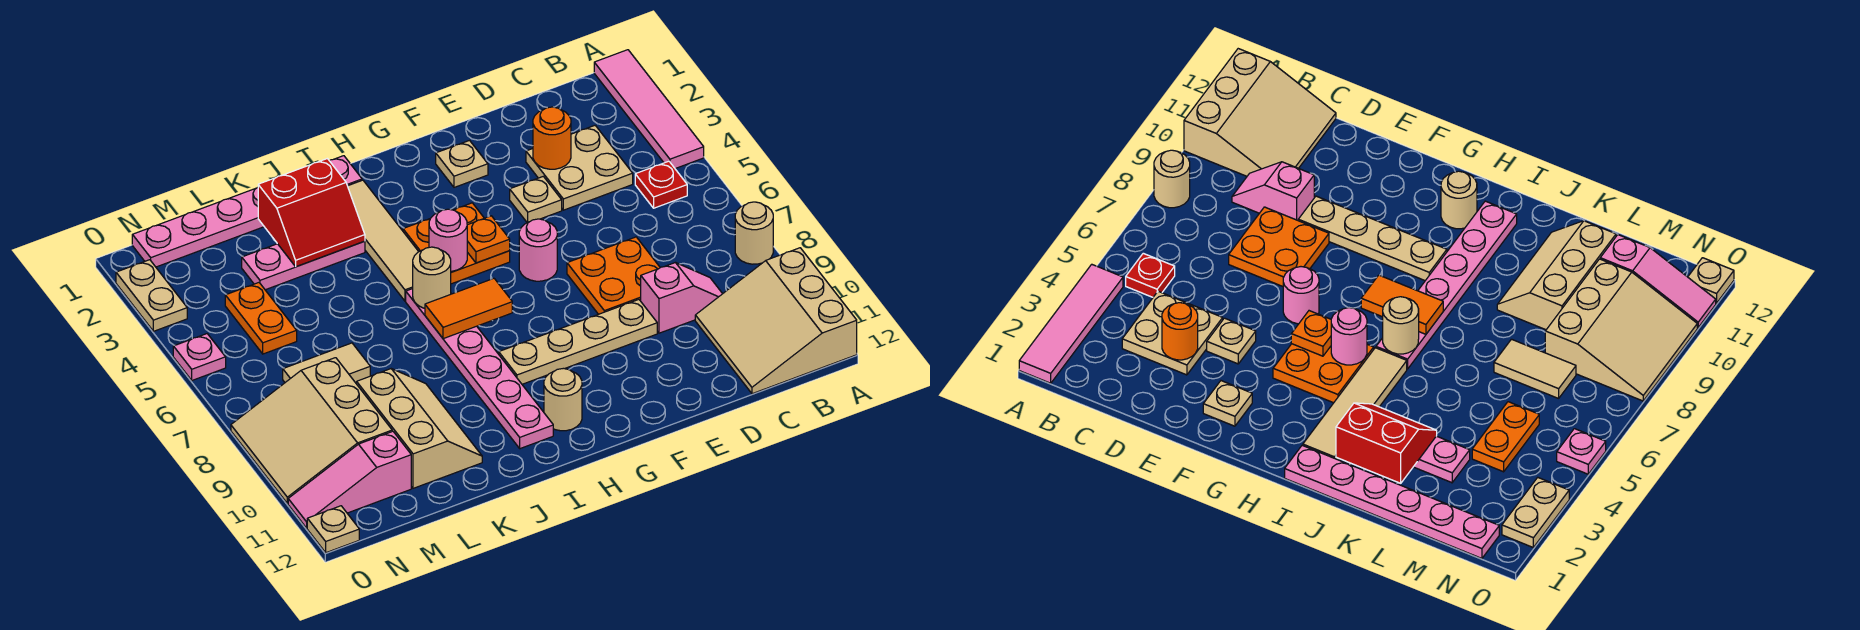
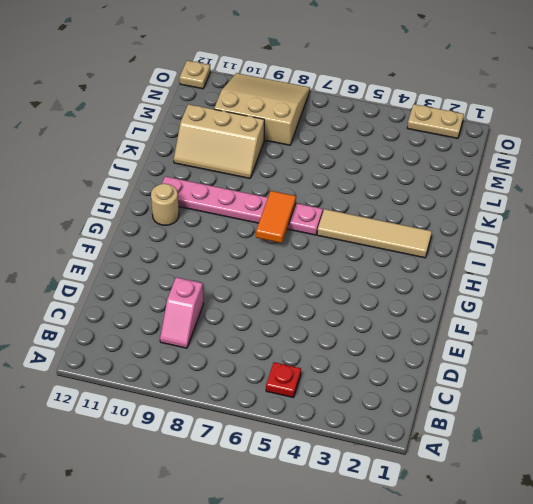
none -> pink 1x4 tile [594,50,704,169]
none -> tan 1x1 round brick [735,202,773,264]
none -> tan 3x3 slope [695,248,857,394]
none -> tan 2x2 plate [526,126,633,210]

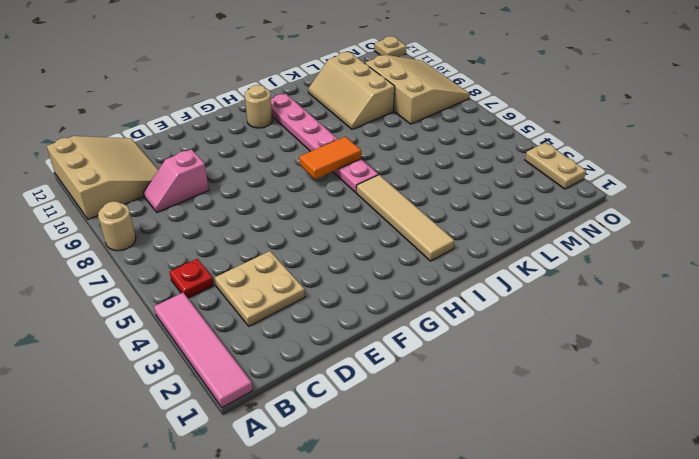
none -> orange 2x2 plate [567,237,660,314]
none -> tan 1x1 plate [510,176,562,223]
none -> tan 1x4 plate [499,300,657,384]
none -> tan 1x1 plate [436,141,488,187]

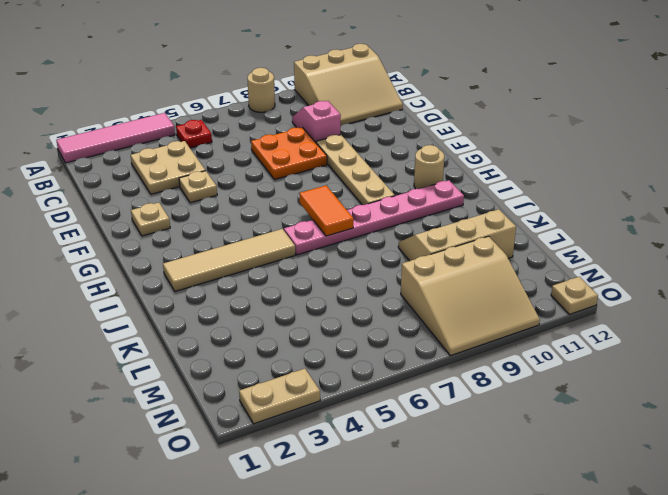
none -> pink 1x1 round brick [519,219,557,281]
none -> orange 2x2 plate [403,203,510,284]
none -> pink 1x6 plate [132,156,362,267]
none -> pink 1x3 plate [242,241,365,290]

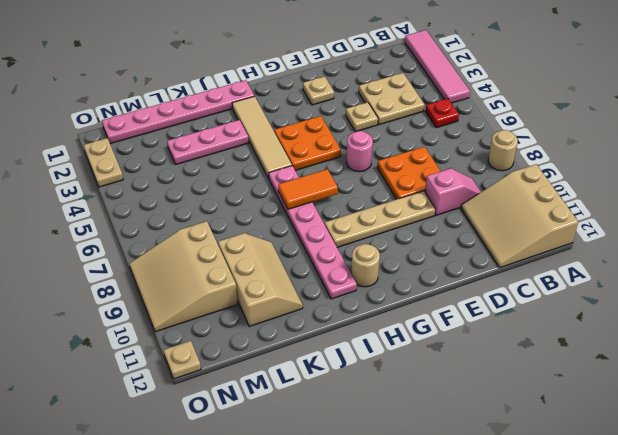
none -> tan 1x2 tile [283,343,370,383]
none -> orange 1x2 plate [225,283,297,354]
none -> pink 1x3 slope [288,431,411,528]
none -> pink 1x1 plate [173,334,226,380]

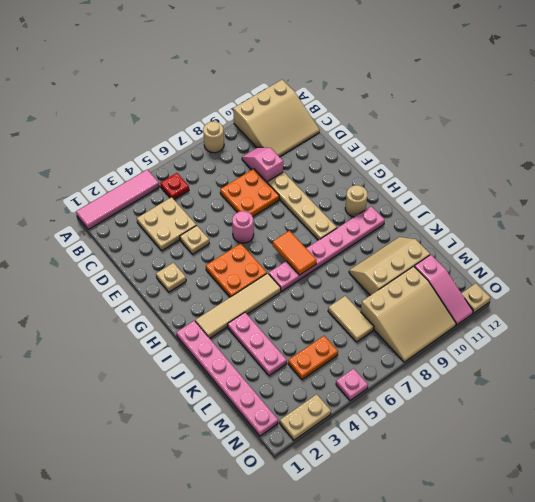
none -> orange 1x1 round brick [533,107,571,169]
none -> orange 1x1 plate [467,216,510,263]
none -> pink 1x1 round brick [429,209,467,271]
none -> tan 1x1 round brick [413,247,451,308]

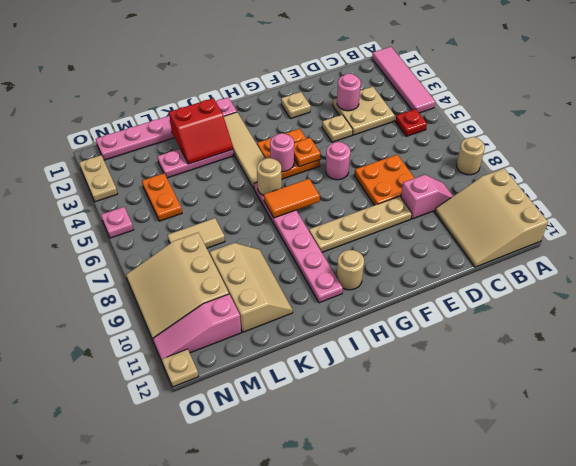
pink 1x1 round brick [337,74,361,111] -> orange 1x1 round brick [533,107,571,169]

